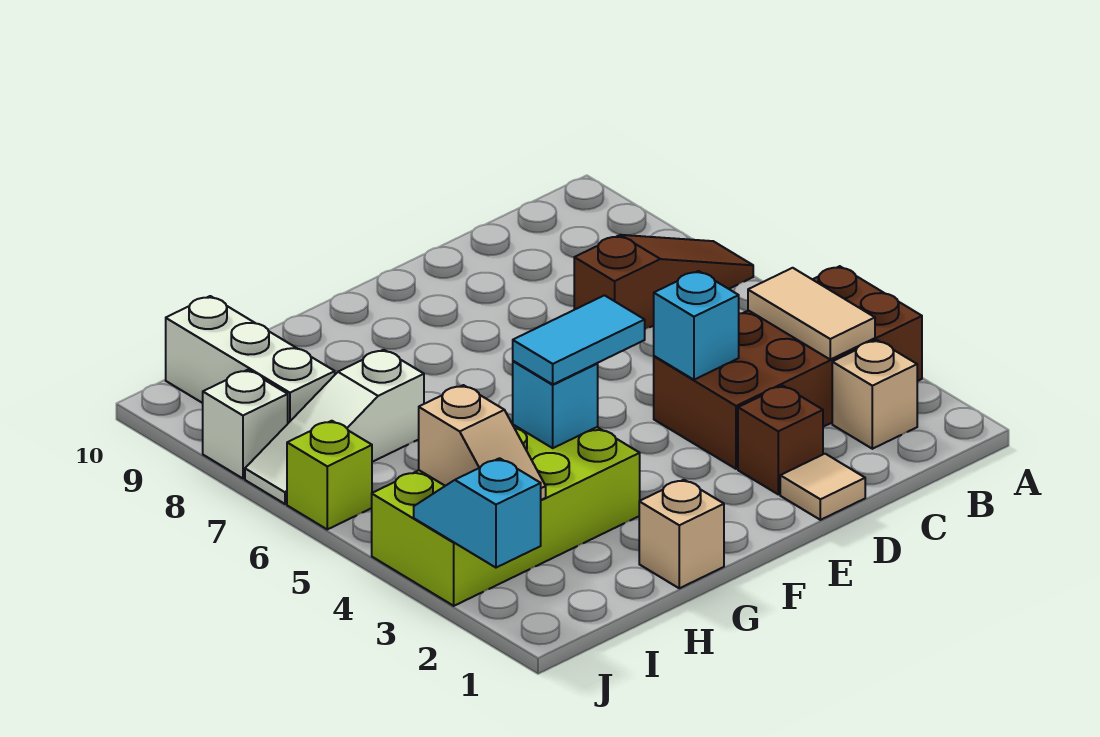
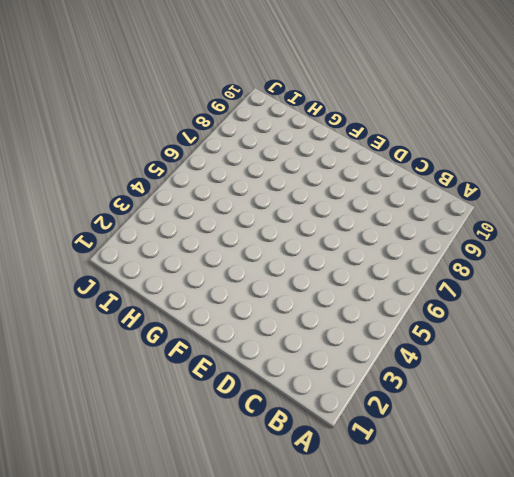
none -> brown 2x4 brick [654,266,922,469]
none -> brown 1x3 slope [574,235,753,329]
none -> tan 1x1 brick [832,340,917,449]

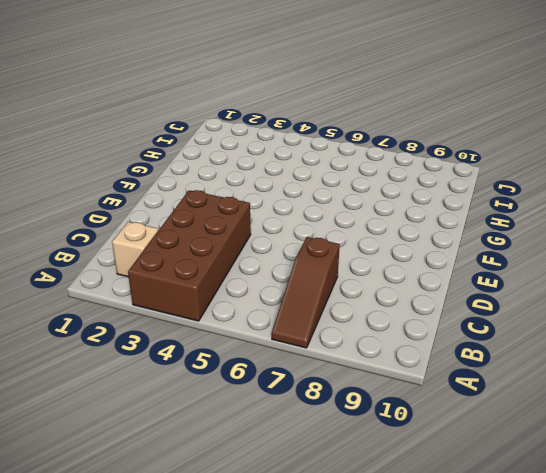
none -> tan 1x1 tile [780,454,865,520]
none -> brown 1x1 brick [738,386,823,494]
none -> tan 1x1 brick [639,480,724,588]

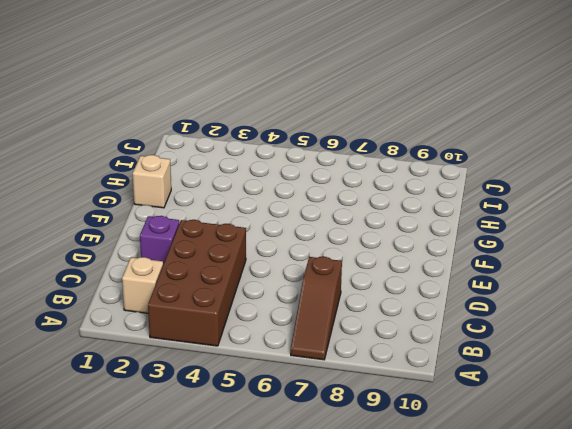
purple 1x1 brick [140,216,179,264] -> brown 1x1 brick [738,386,823,494]
none -> tan 1x1 tile [780,454,865,520]
none -> lime 2x4 brick [372,425,640,606]
none -> white 1x3 slope [245,350,424,504]

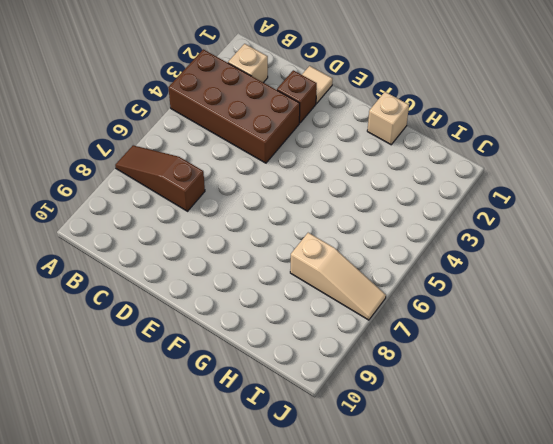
tan 1x3 slope [290,233,386,320] -> white 1x3 slope [245,350,424,504]
none -> lime 2x4 brick [372,425,640,606]
none -> white 1x3 brick [166,296,335,423]
none -> lime 1x1 brick [287,421,372,529]

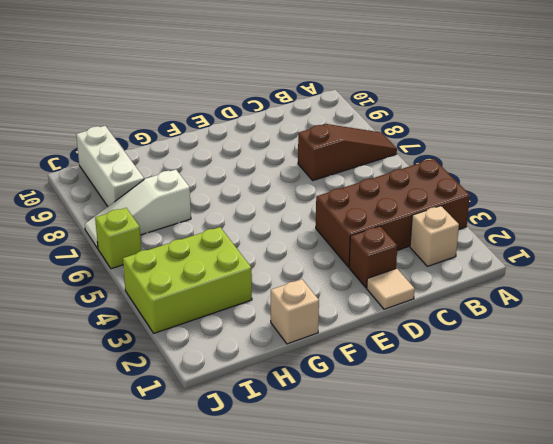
lime 2x3 brick [123,227,252,333] -> lime 2x4 brick [372,425,640,606]
none -> white 1x1 brick [203,370,288,479]
none -> tan 1x2 tile [748,268,875,359]
none -> cyan 1x1 brick [654,271,739,380]

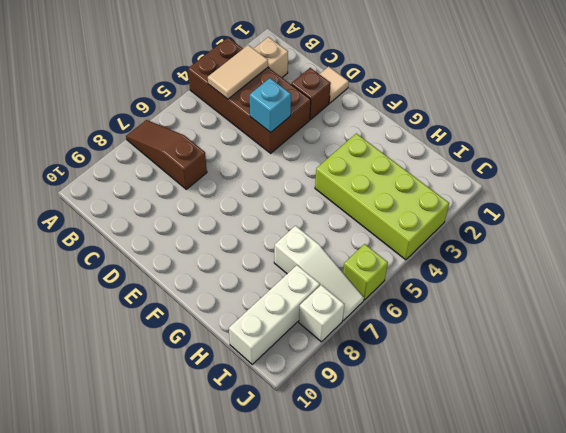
none -> tan 1x1 brick [639,480,724,588]
none -> cyan 1x1 brick [513,361,598,448]
none -> tan 1x2 slope [419,385,546,500]

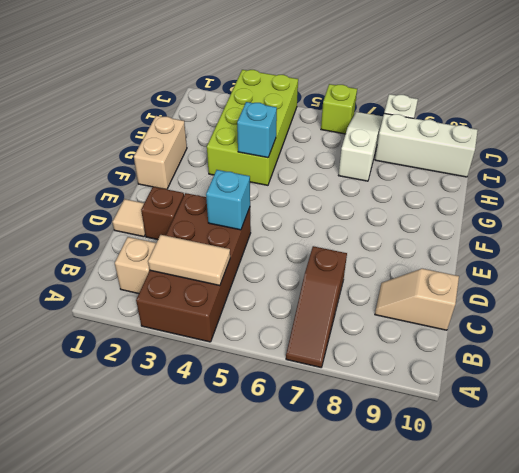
tan 1x2 slope [375,269,459,330] -> tan 1x2 slope moved to [419,385,546,500]
tan 1x2 brick [134,116,187,189] -> tan 1x1 brick [639,480,724,588]
none -> cyan 1x2 slope [414,458,541,568]
none -> cyan 1x2 tile [513,295,645,384]

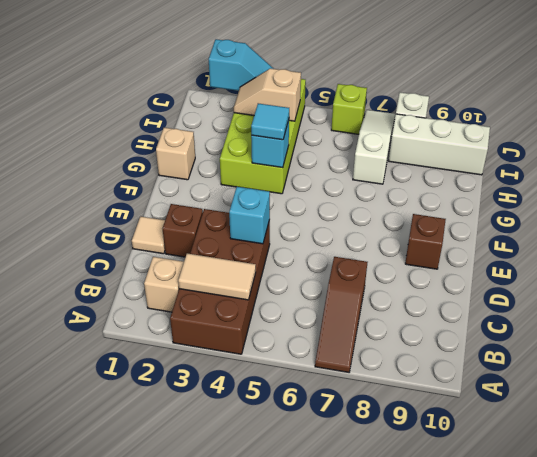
brown 1x1 brick [405,214,446,269] -> none
cyan 1x1 tile [251,103,289,140] -> cyan 1x2 tile [513,295,645,384]

